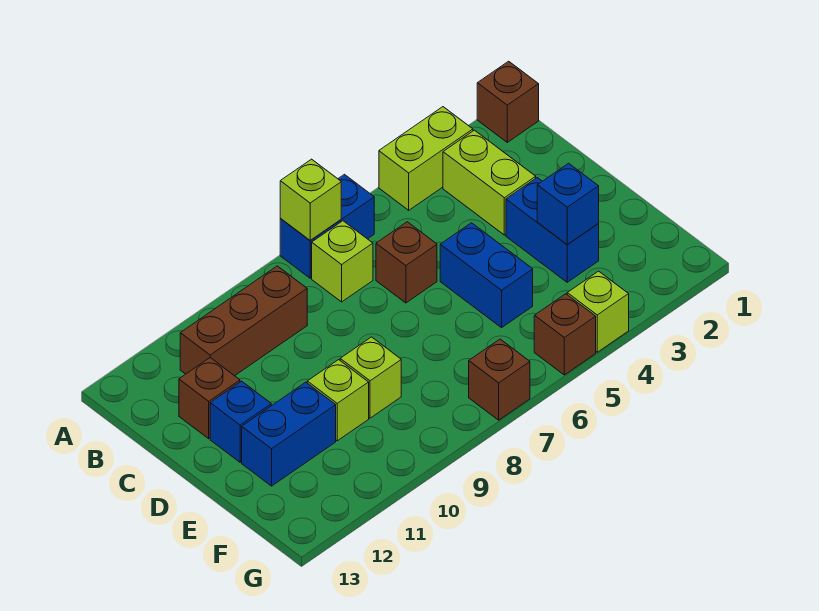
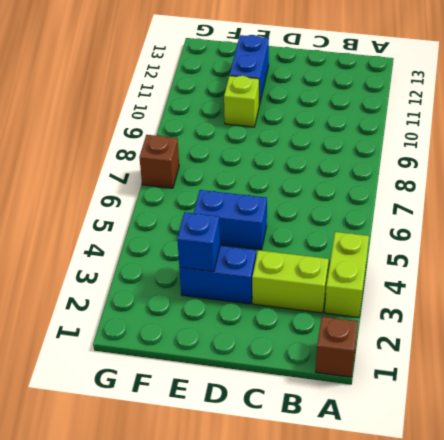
none -> blue 1x2 brick [280,174,374,278]
none -> lime 1x1 brick [312,221,373,302]
none -> brown 1x3 brick [180,266,307,376]

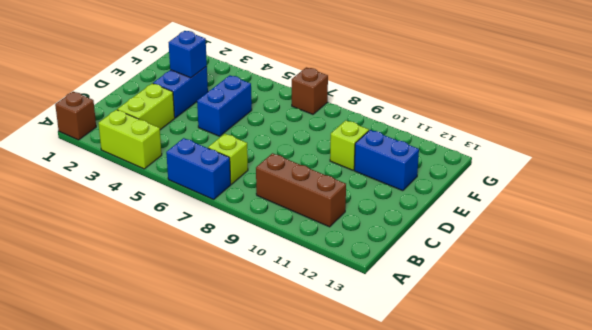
none -> brown 1x1 brick [376,222,437,303]
none -> brown 1x1 brick [179,358,240,439]
none -> blue 1x1 brick [210,381,271,462]

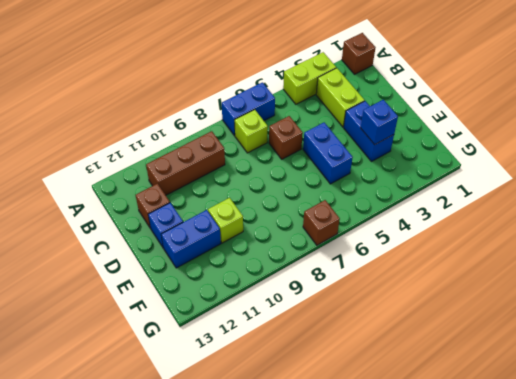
none -> lime 1x1 brick [340,337,401,418]
none -> lime 1x1 brick [567,271,629,352]
none -> brown 1x1 brick [534,294,596,375]

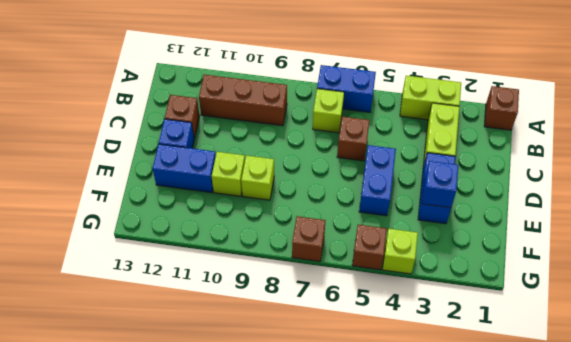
none -> lime 1x1 brick [280,159,341,240]

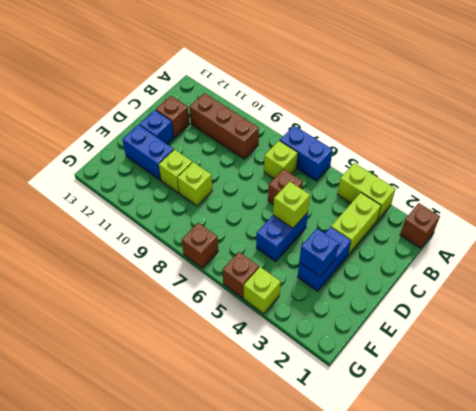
lime 1x1 brick [273,182,310,228] -> lime 1x1 brick moved to [280,159,341,240]

